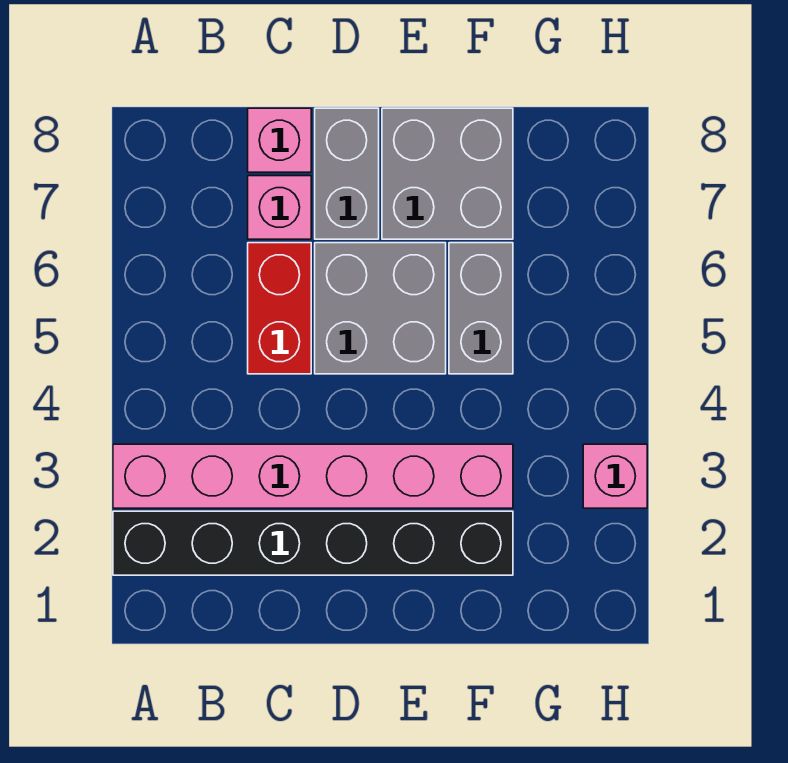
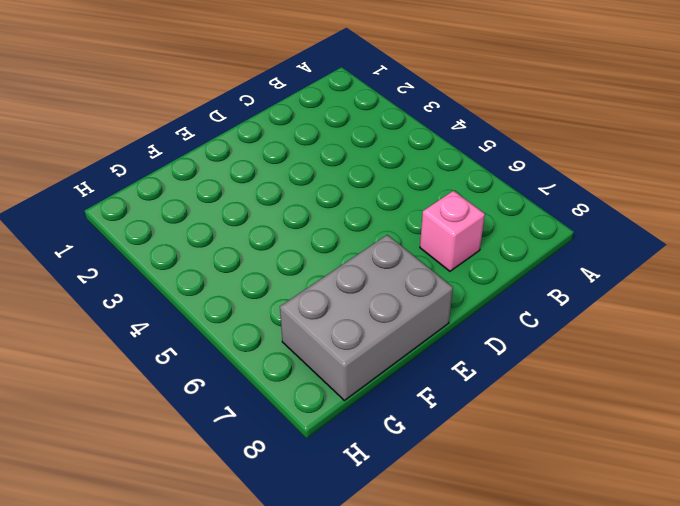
grey 2x3 brick [280,235,453,401] -> grey 2x2 brick [382,108,513,239]
none -> black 1x6 brick [113,511,513,575]
none -> pink 1x6 brick [113,444,513,508]

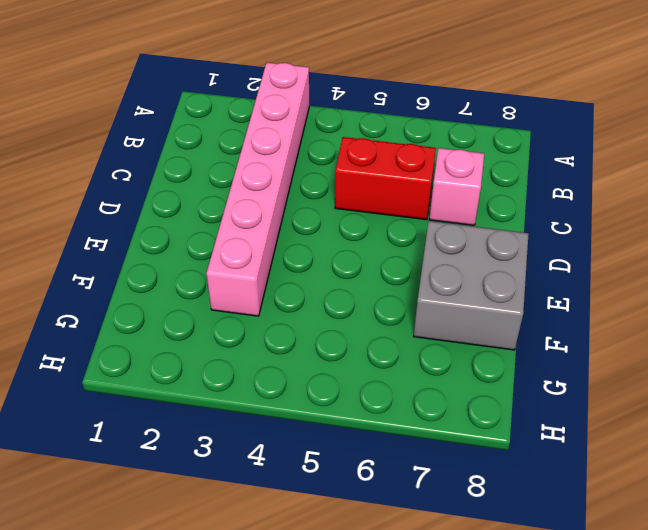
none -> black 1x6 brick [113,511,513,575]
none -> pink 1x1 brick [248,108,311,172]

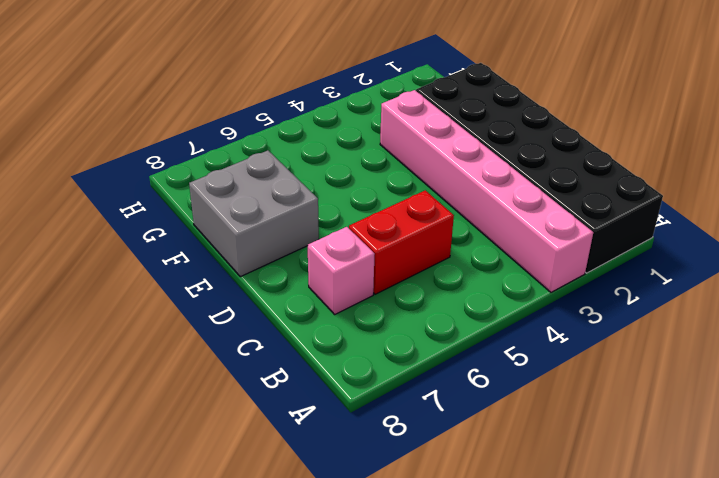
black 2x6 brick [416,63,663,273] -> black 1x6 brick [113,511,513,575]
none -> pink 1x1 brick [248,108,311,172]
none -> grey 2x2 brick [315,243,446,374]

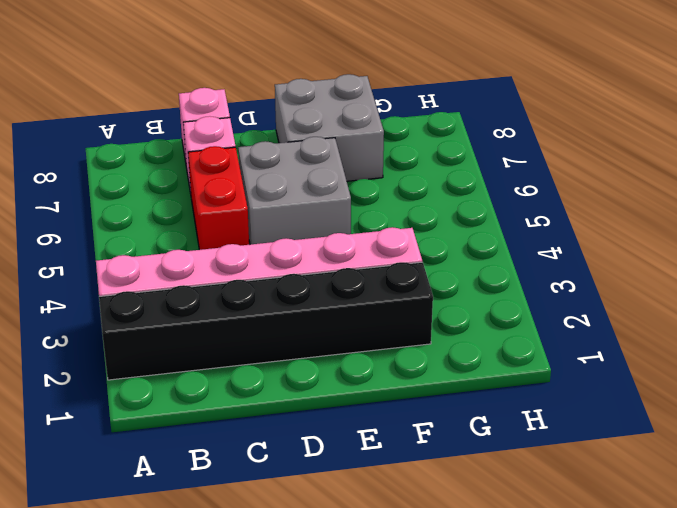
none -> grey 1x2 brick [315,108,379,239]
none -> grey 1x2 brick [449,243,513,374]

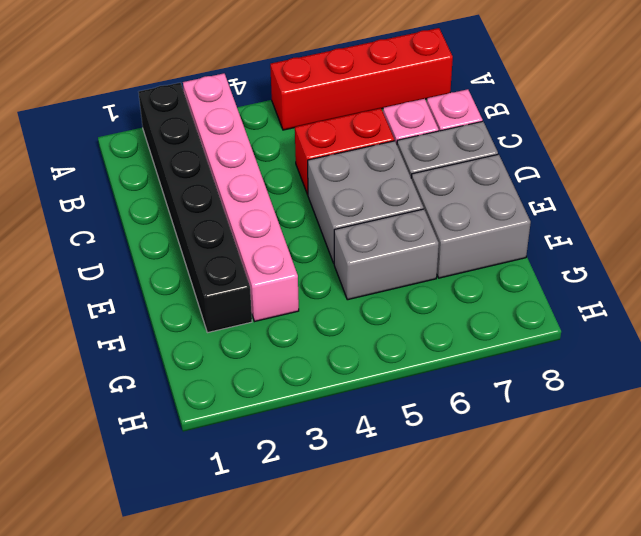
red 1x4 brick [270,28,453,130] -> none
none -> pink 1x1 brick [583,444,647,508]

